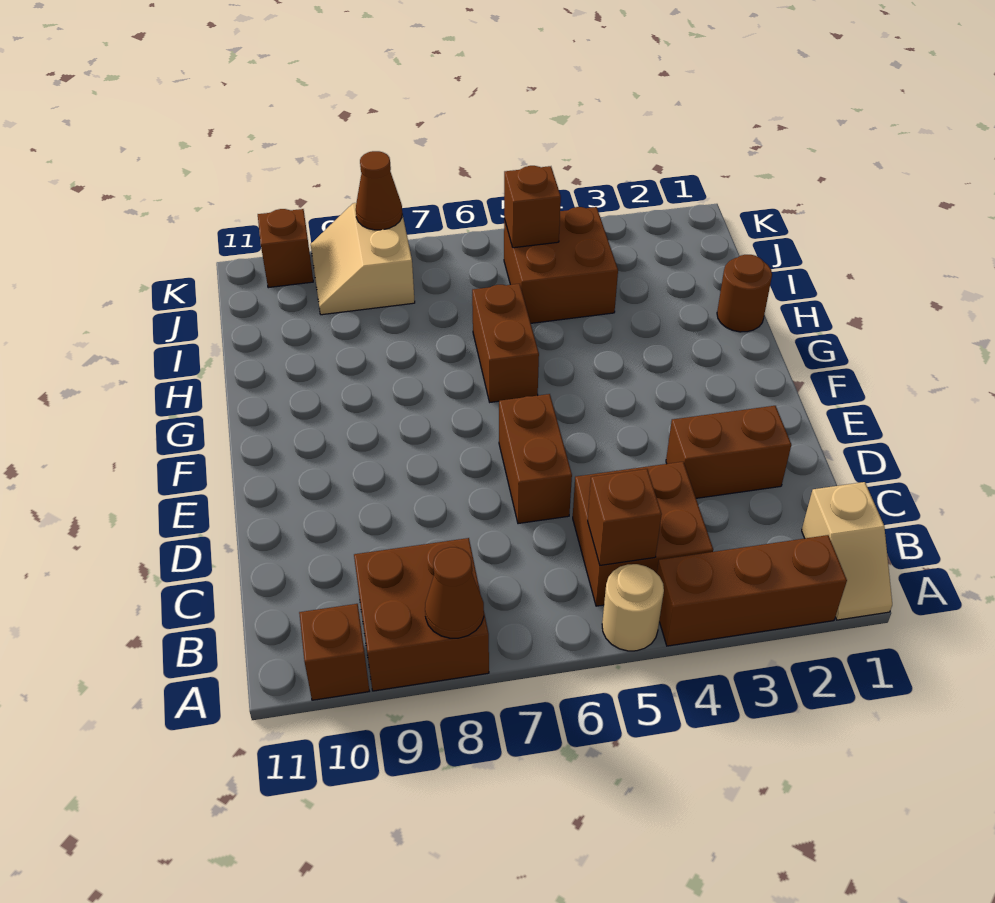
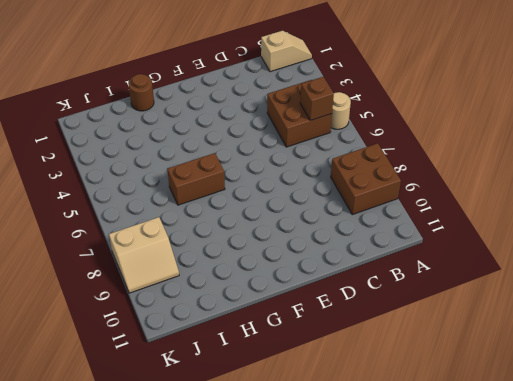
none -> brown 1x3 brick [657,535,847,646]
none -> brown 1x1 brick [299,604,369,700]
none -> brown 1x2 brick [666,406,791,498]

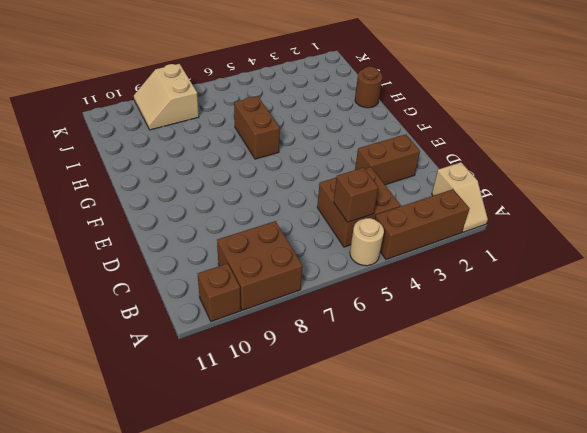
none -> brown 1x2 brick [499,394,572,524]
none -> brown 2x2 brick [504,207,618,323]
none -> brown 1x1 brick [258,209,313,288]

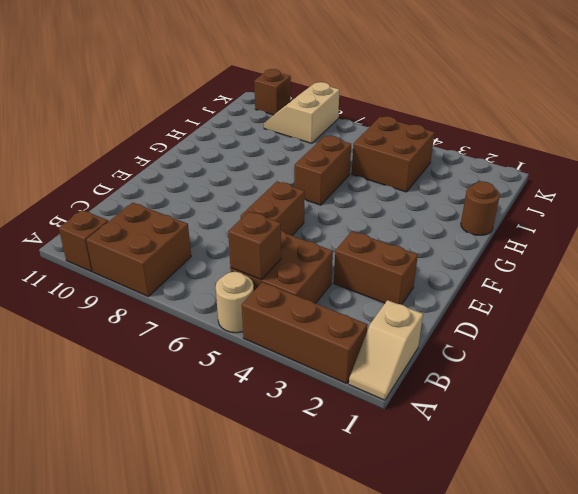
none -> brown 1x1 cone [425,547,484,638]
none -> brown 1x1 brick [504,166,561,248]
none -> brown 1x1 cone [356,151,402,230]

